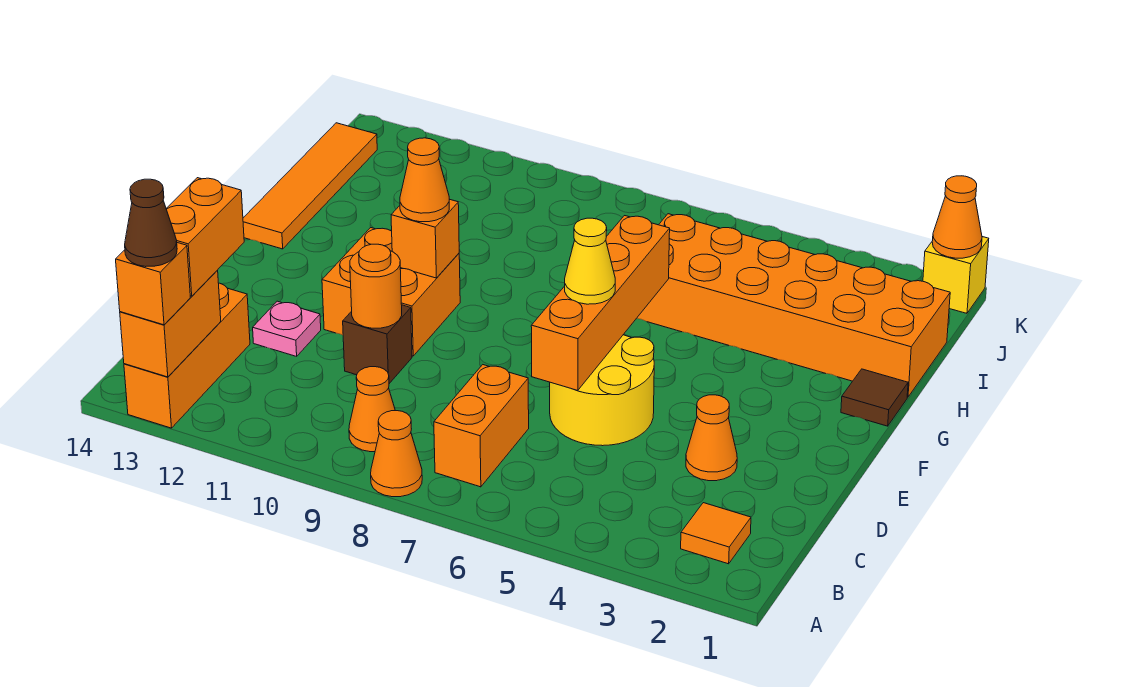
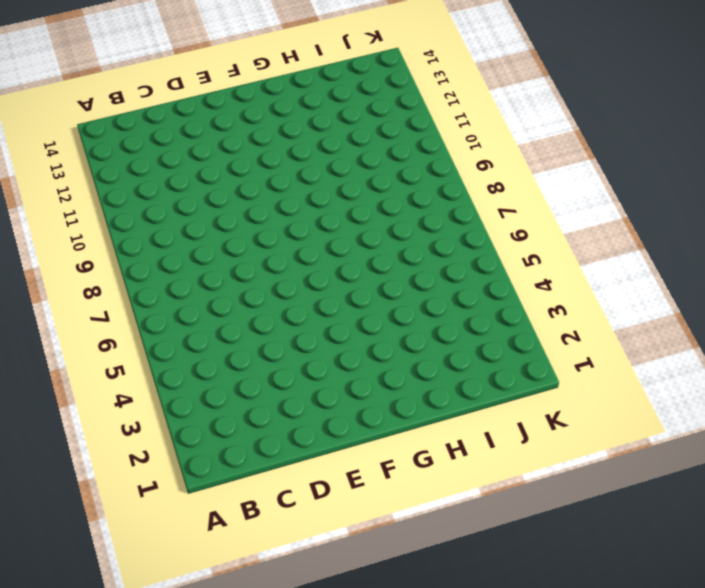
none -> orange 1x1 cone [371,411,422,497]
none -> orange 1x3 brick [124,283,250,428]
none -> orange 1x1 tile [681,503,751,564]

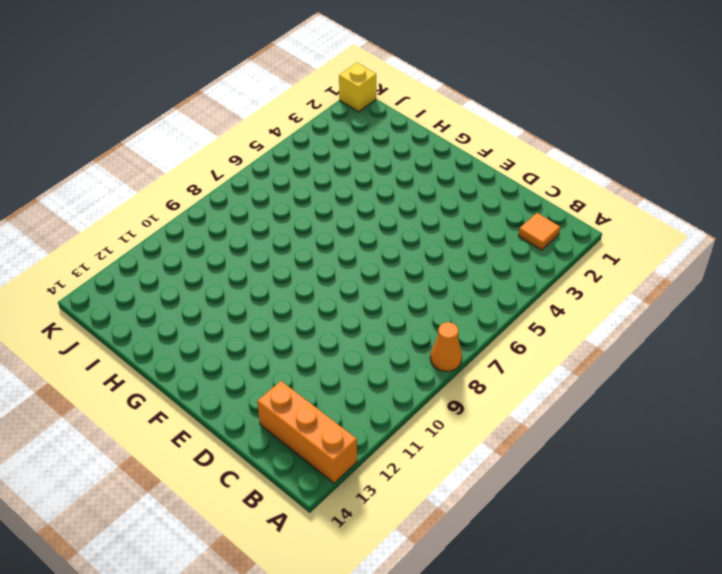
none -> orange 1x2 brick [434,365,529,487]
none -> orange 1x1 cone [349,367,395,452]
none -> orange 1x1 cone [686,395,737,481]

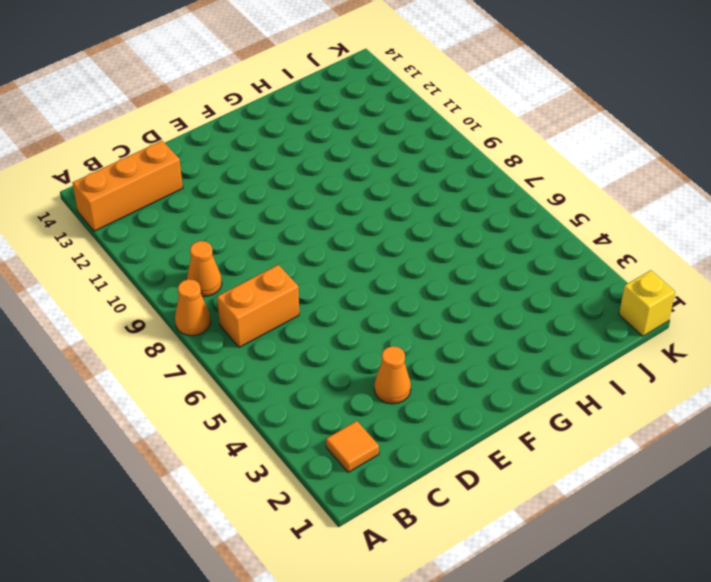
none -> yellow 2x2 round brick [550,335,654,446]
none -> brown 1x1 brick [343,305,412,384]
none -> pink 1x1 plate [253,301,321,356]

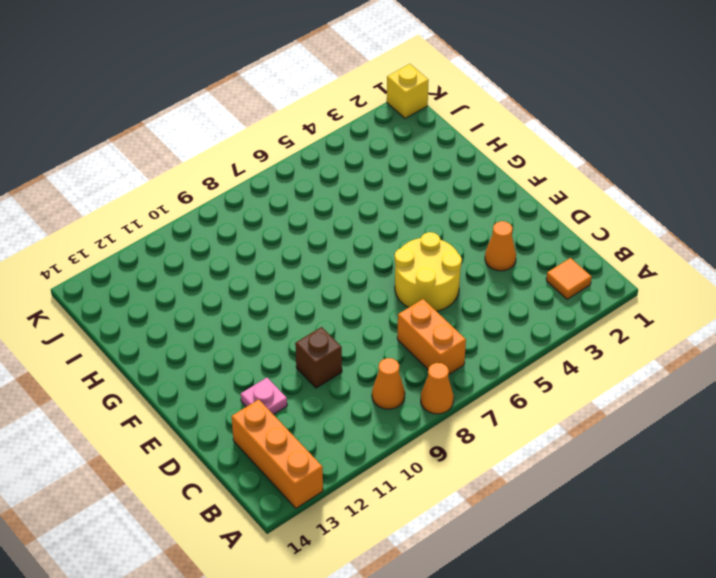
none -> orange 2x2 brick [322,228,460,356]
none -> brown 1x1 tile [841,369,908,426]
none -> orange 1x4 tile [243,123,377,249]

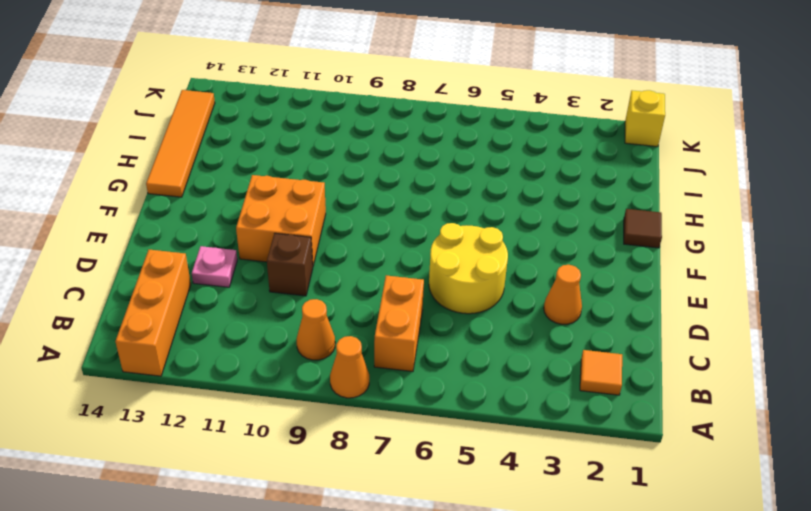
none -> orange 2x6 brick [637,214,950,397]
none -> orange 1x2 brick [120,271,221,377]
none -> orange 1x4 brick [531,216,670,390]

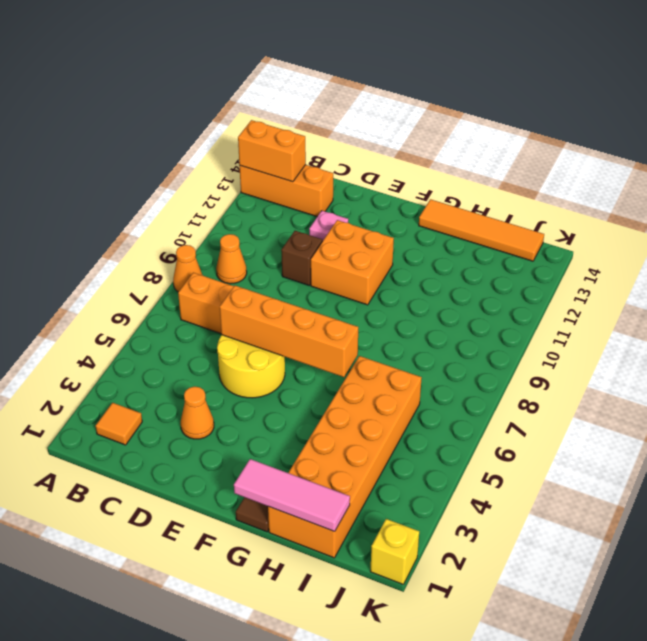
pink 1x3 tile [234,459,350,531] -> none
none -> orange 1x1 round brick [350,244,402,328]
none -> orange 1x1 brick [391,199,459,278]
none -> orange 1x1 cone [932,176,982,258]

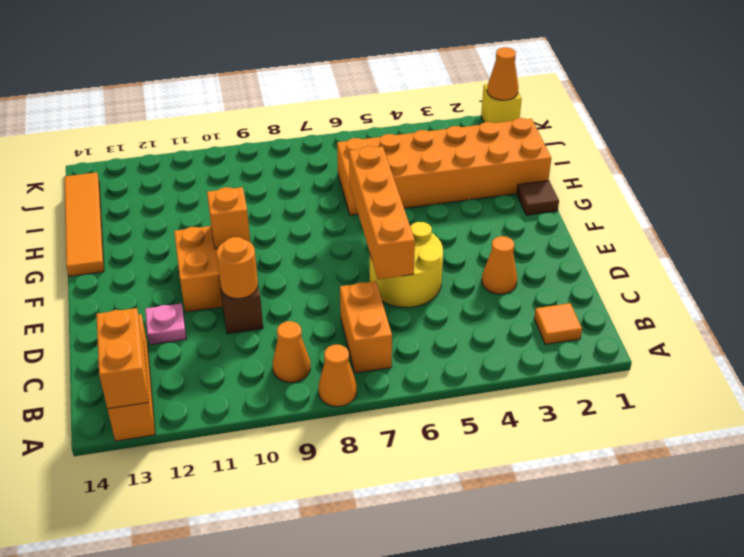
none -> orange 1x1 brick [116,243,190,325]
none -> orange 1x2 brick [166,178,244,296]
none -> yellow 1x1 cone [565,218,615,304]

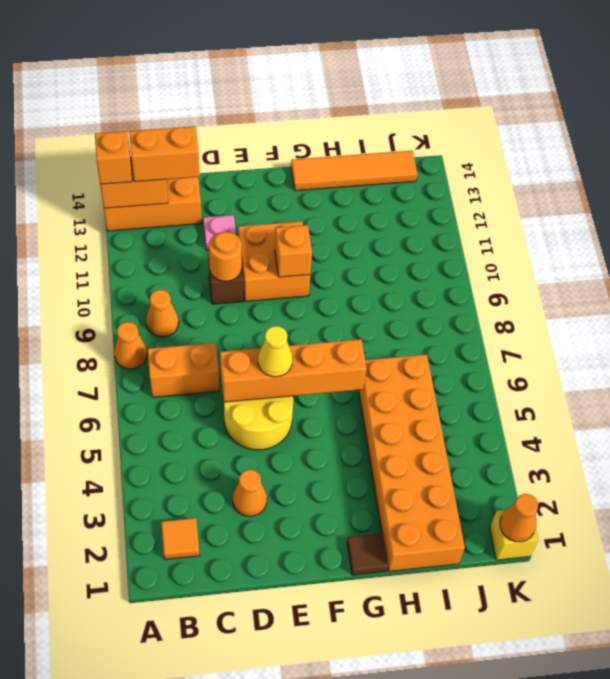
none -> orange 1x1 cone [400,138,449,222]
none -> brown 1x1 cone [125,179,177,267]

